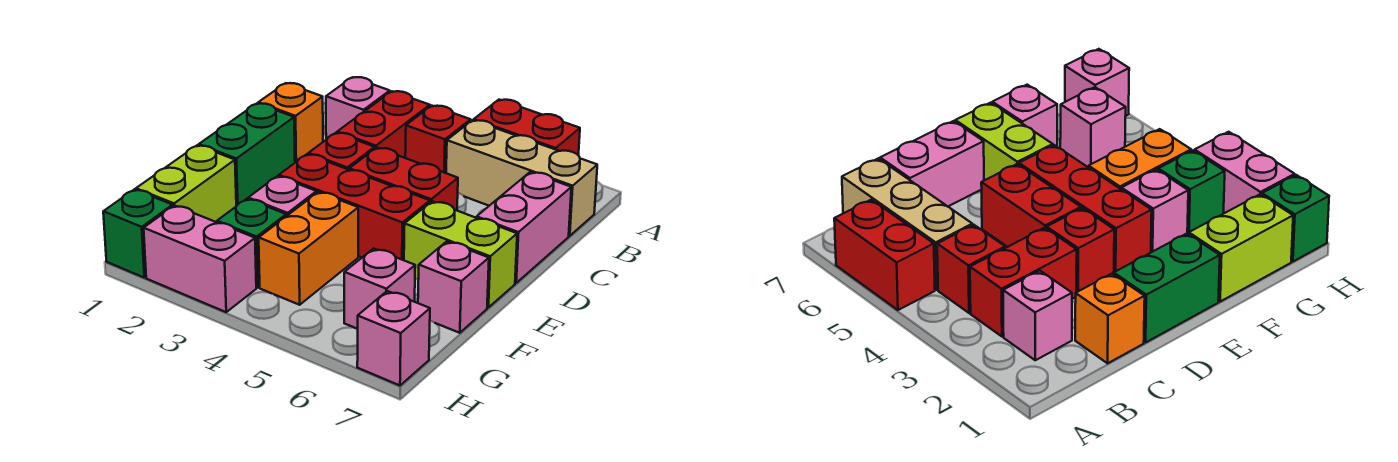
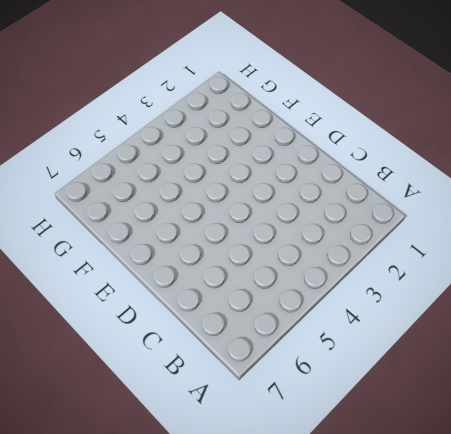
none -> red 1x2 brick [474,100,580,155]
none -> pink 1x1 brick [326,77,390,140]
none -> red 1x2 brick [337,91,430,158]

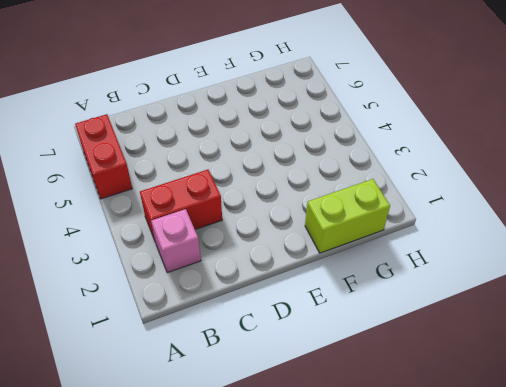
none -> red 1x1 brick [405,106,471,173]
none -> tan 1x3 brick [446,120,597,236]
none -> orange 1x1 brick [258,83,323,163]

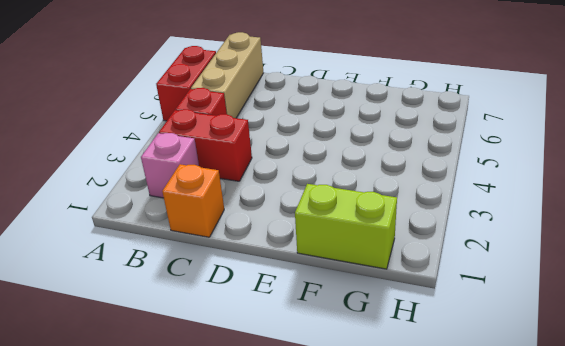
none -> pink 1x2 brick [477,172,571,283]
none -> green 1x2 brick [199,103,295,206]
none -> red 1x1 brick [308,133,375,170]

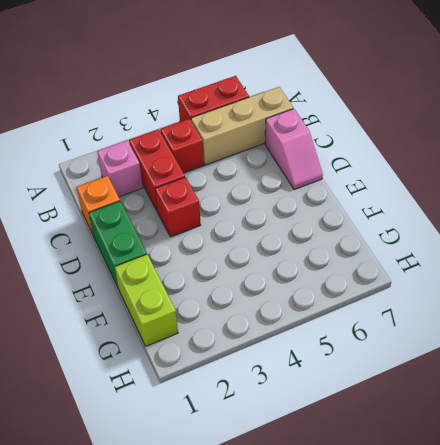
pink 1x2 slope [265,109,323,190] -> pink 1x2 brick [477,172,571,283]
none -> red 1x2 brick [349,148,458,210]
none -> red 1x3 brick [279,154,430,260]
none -> lime 1x2 brick [404,201,517,307]

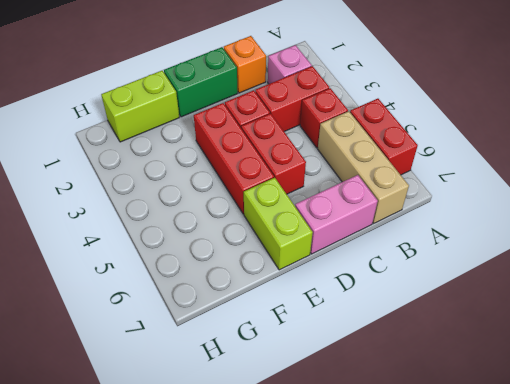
none -> pink 1x1 brick [248,176,316,216]
none -> orange 1x2 brick [259,192,358,305]
none -> pink 1x1 brick [418,241,489,333]

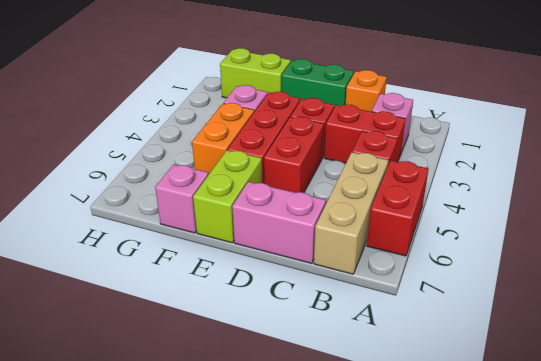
orange 1x2 brick [192,103,254,174] -> orange 1x2 brick turned to [259,192,358,305]
none -> green 1x1 brick [217,199,286,287]
none -> pink 1x1 brick [344,249,415,329]
none -> green 1x1 brick [103,189,173,278]

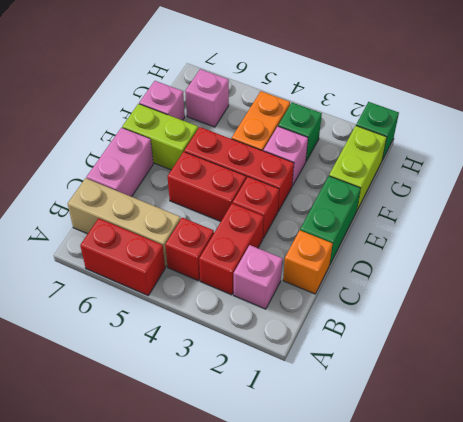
none -> pink 1x2 brick [144,205,256,312]
none -> pink 1x1 brick [357,291,430,385]

